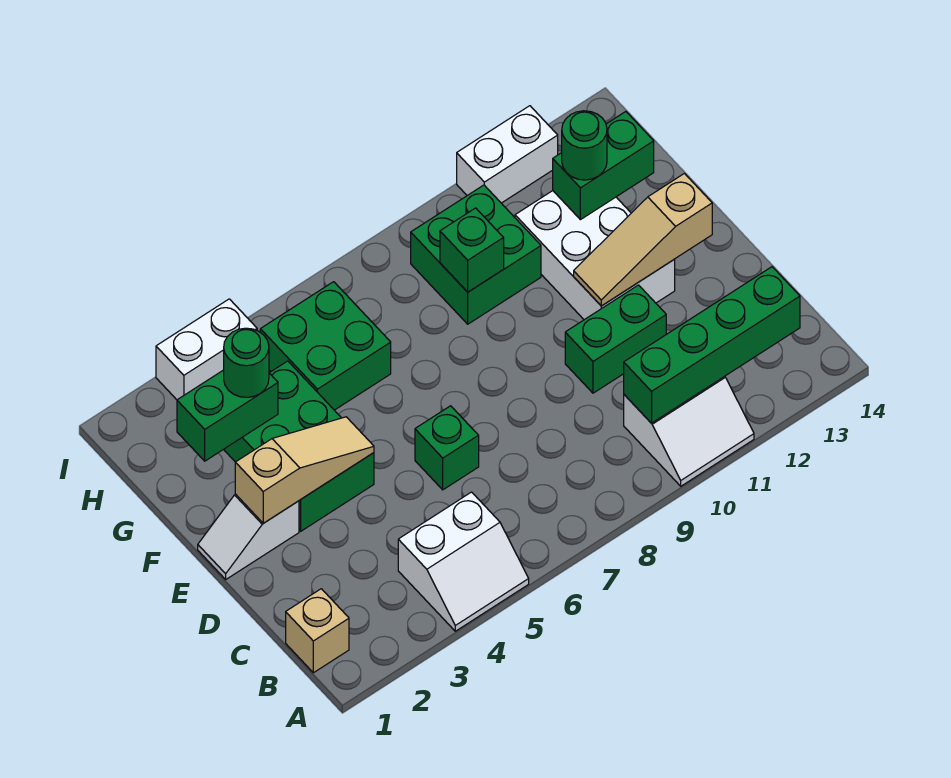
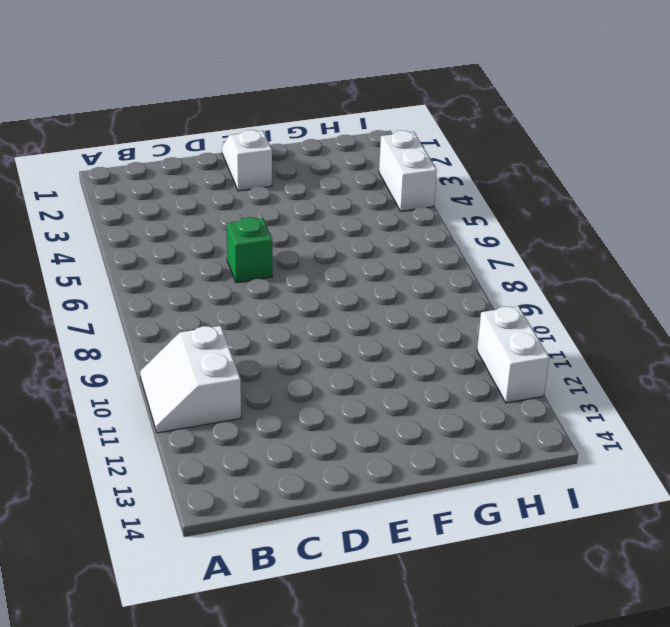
none -> white 2x2 slope [398,492,529,631]
none -> tan 1x1 brick [286,589,349,673]
none -> green 1x2 brick [565,285,666,393]

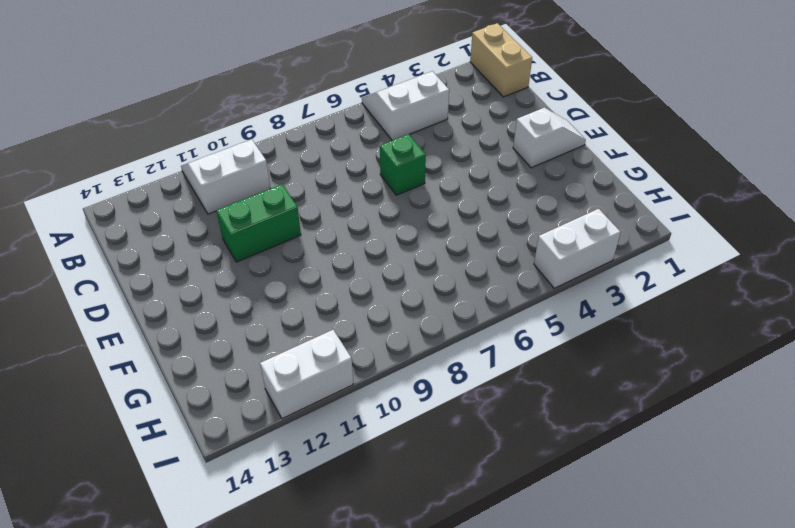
tan 1x2 brick [470,23,532,97] -> tan 1x1 brick [286,589,349,673]
none -> green 2x3 brick [224,361,374,531]
none -> white 2x3 brick [515,191,675,320]
none -> green 2x2 brick [260,282,391,410]

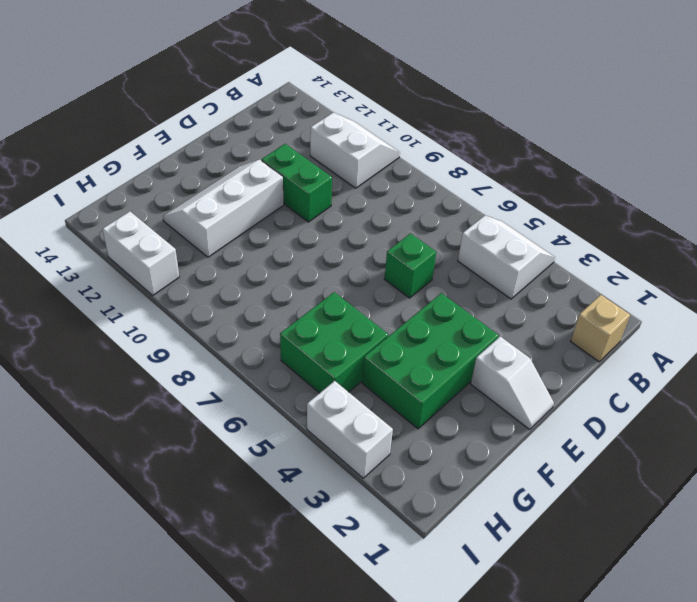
white 2x3 slope [163,160,284,257] -> white 2x3 brick [515,191,675,320]
none -> green 2x2 brick [411,185,541,324]
none -> green 1x4 brick [624,267,800,423]
none -> tan 1x3 slope [235,417,374,523]

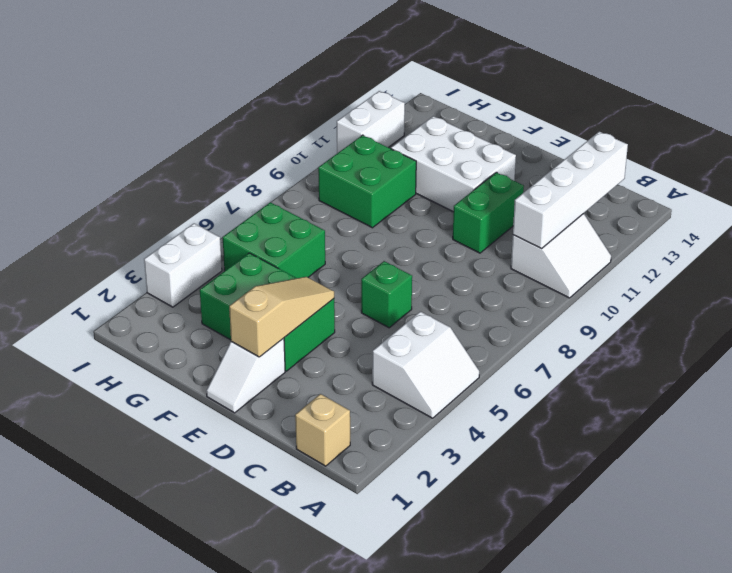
white 1x4 brick [513,132,628,249] -> green 1x4 brick [624,267,800,423]
none -> tan 1x3 slope [574,174,712,306]
none -> green 1x2 brick [177,370,278,461]
none -> green 1x1 brick [440,208,504,292]

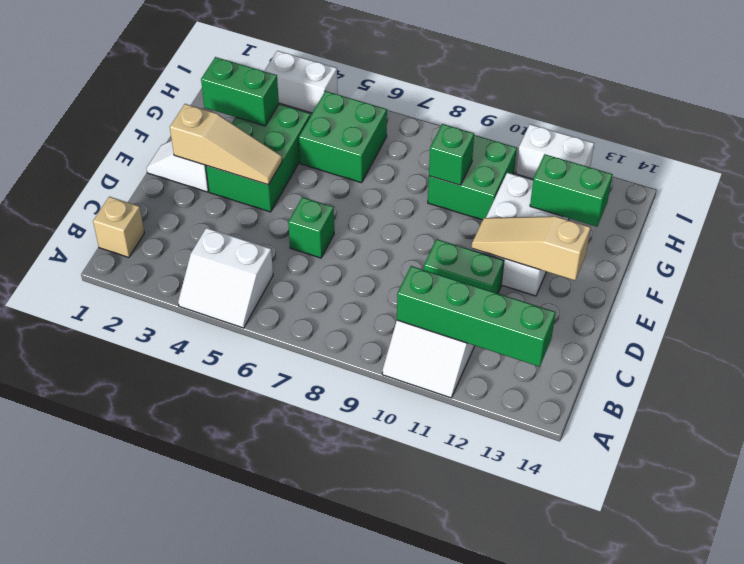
none -> green 1x1 round brick [224,328,269,397]
none -> green 1x1 round brick [562,111,607,180]

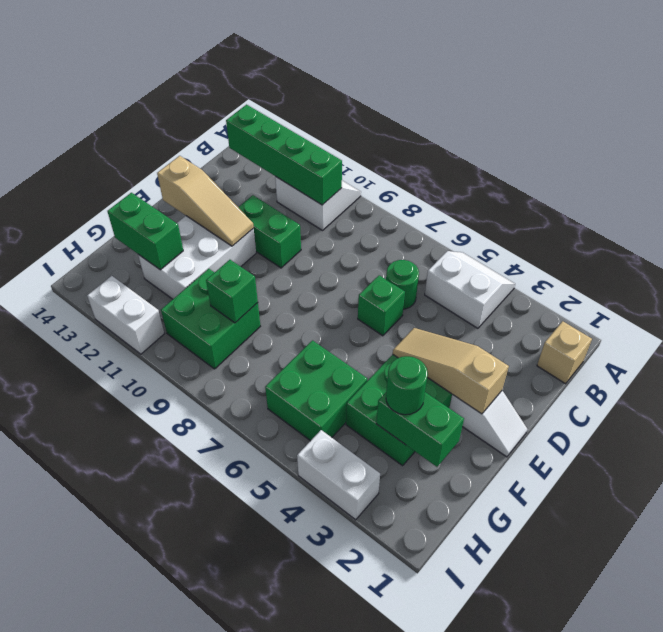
green 1x1 round brick [386,260,419,309] -> green 1x1 round brick moved to [562,111,607,180]

